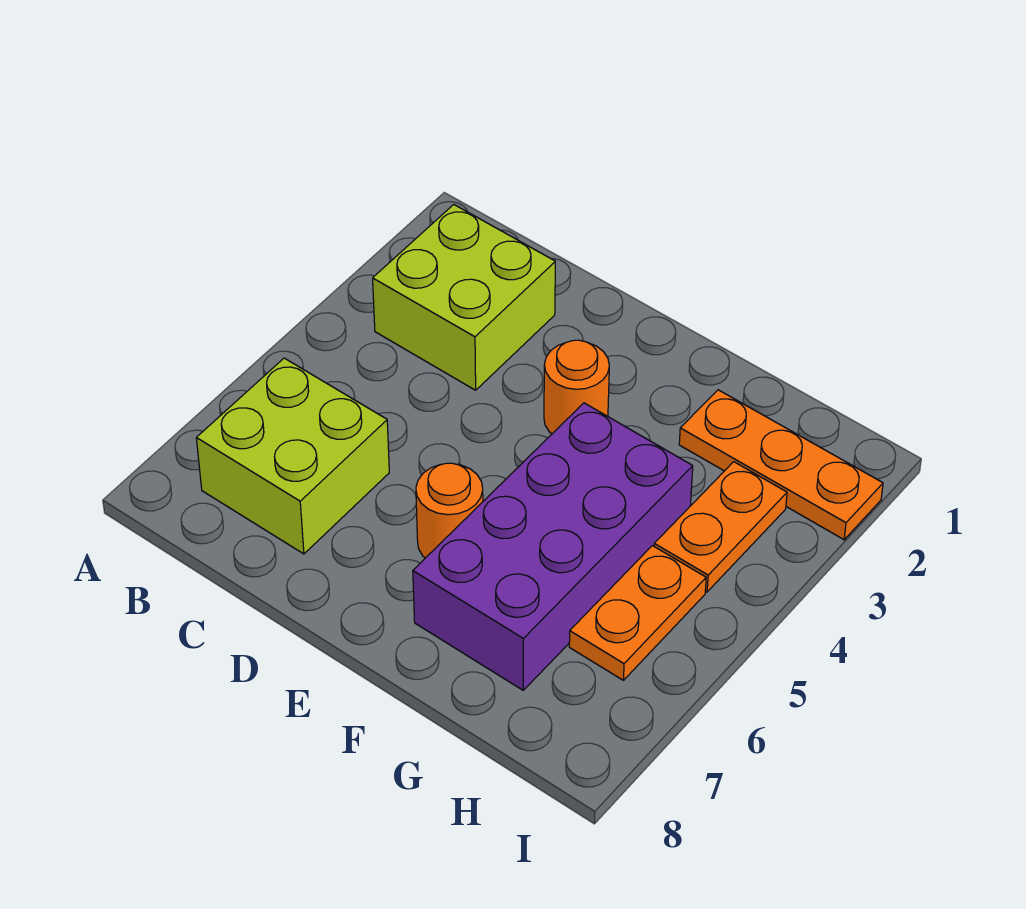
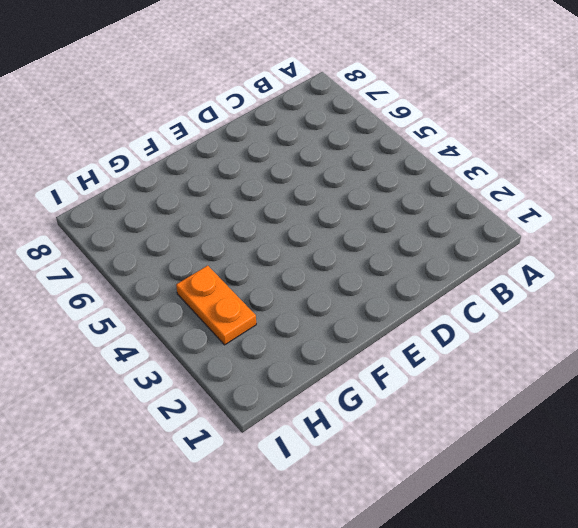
none -> lime 2x2 brick [373,205,555,390]
none -> lime 2x2 brick [196,358,389,554]

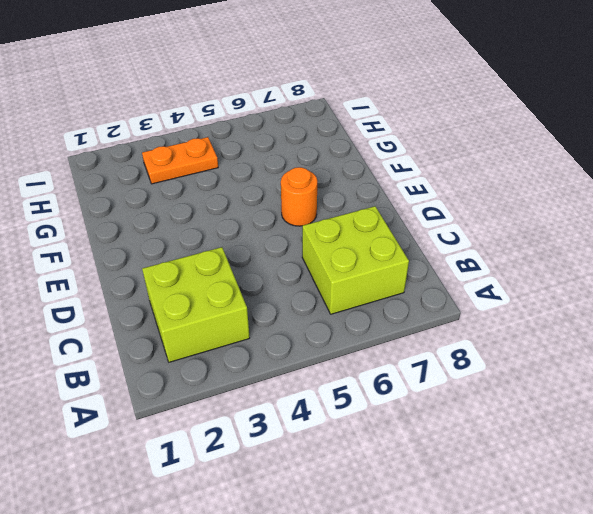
none -> orange 1x1 round brick [544,340,609,434]
none -> purple 2x4 brick [413,403,693,690]

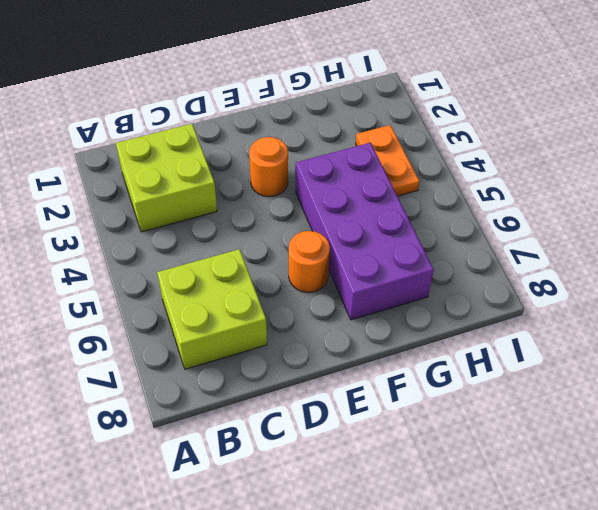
none -> orange 1x3 plate [679,390,883,540]
none -> orange 1x2 plate [569,546,706,680]

